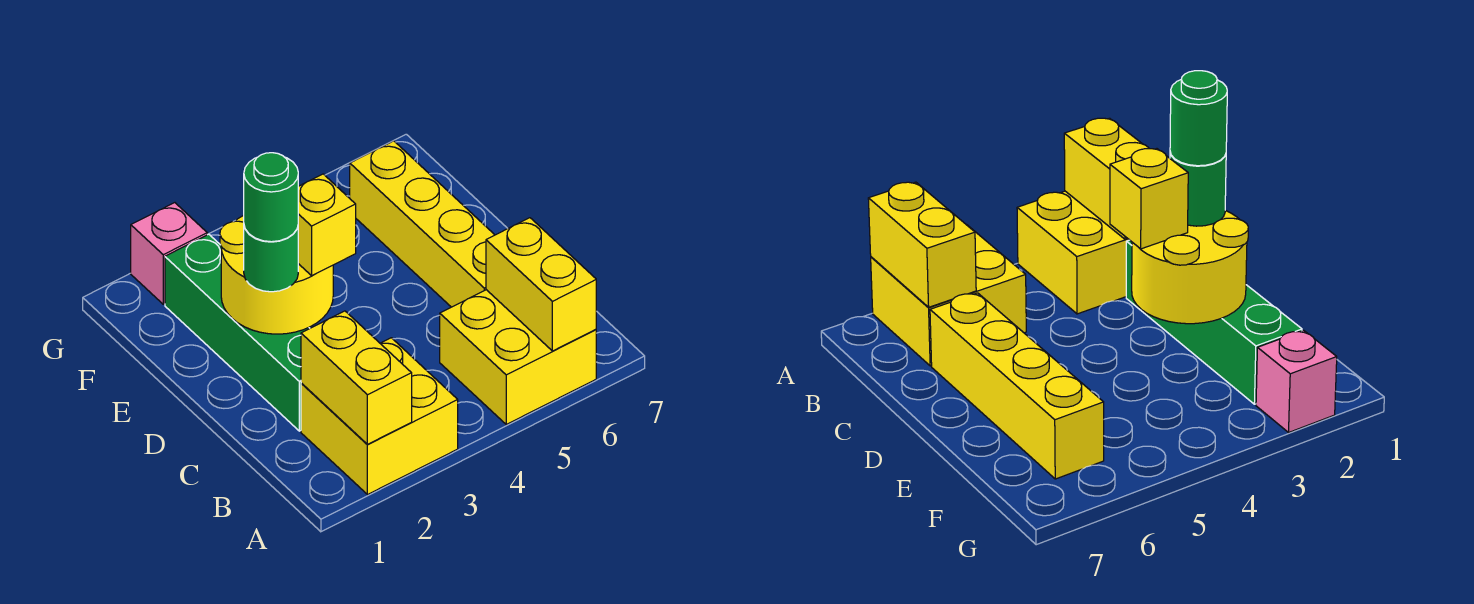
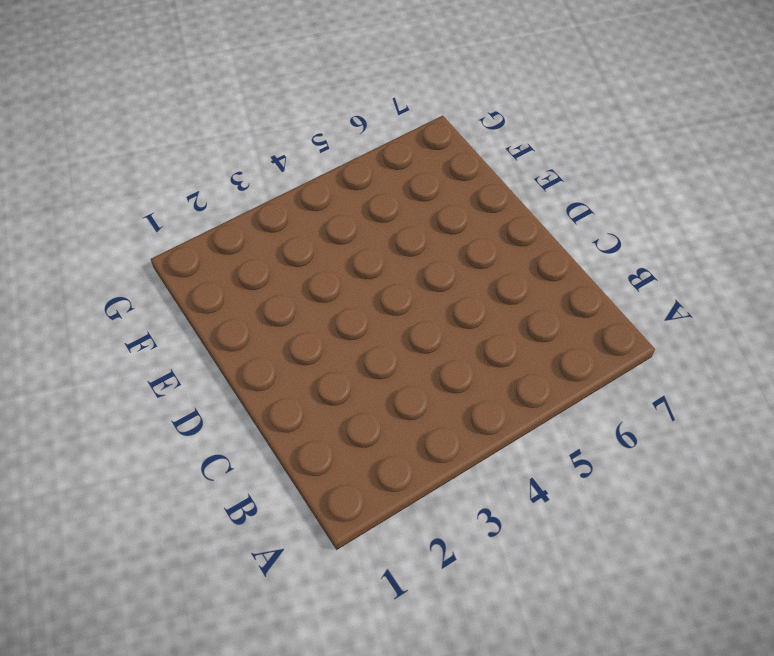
none -> yellow 2x2 brick [301,338,458,495]
none -> yellow 2x2 brick [440,290,596,424]

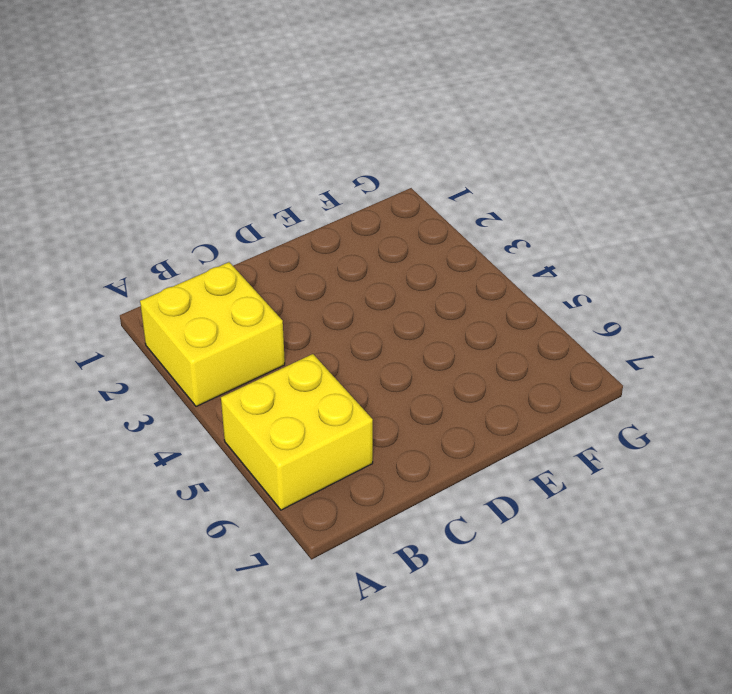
none -> green 1x4 brick [165,234,310,431]
none -> yellow 1x4 brick [350,141,494,307]

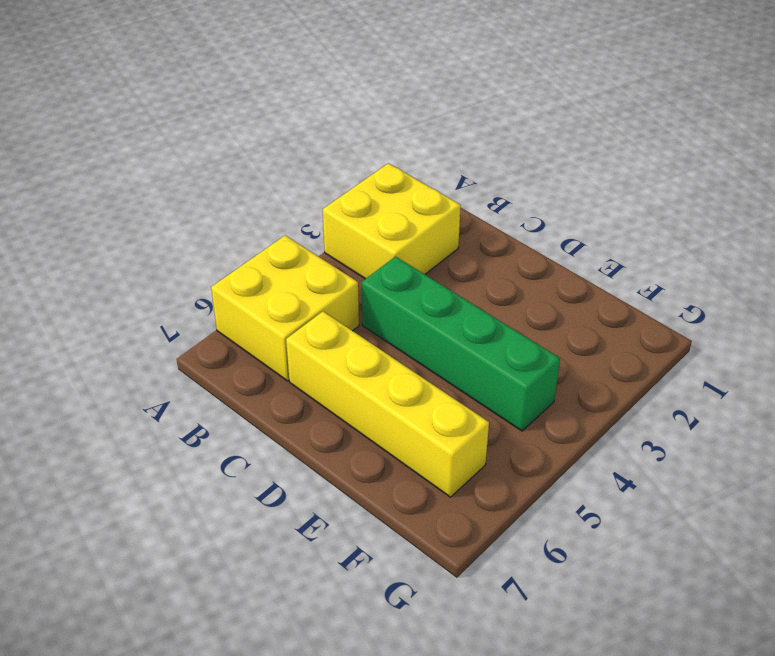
green 1x4 brick [362,256,560,431] -> green 1x4 brick moved to [165,234,310,431]
none -> pink 1x1 brick [131,203,207,304]
none -> yellow 1x2 brick [301,311,412,444]

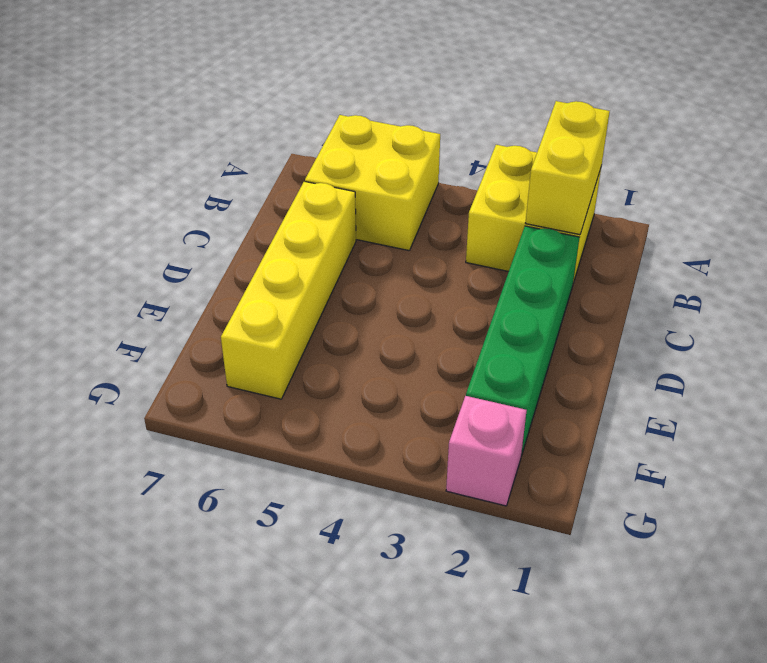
none -> yellow 1x2 brick [486,218,596,351]
none -> yellow 2x2 round brick [220,215,333,334]

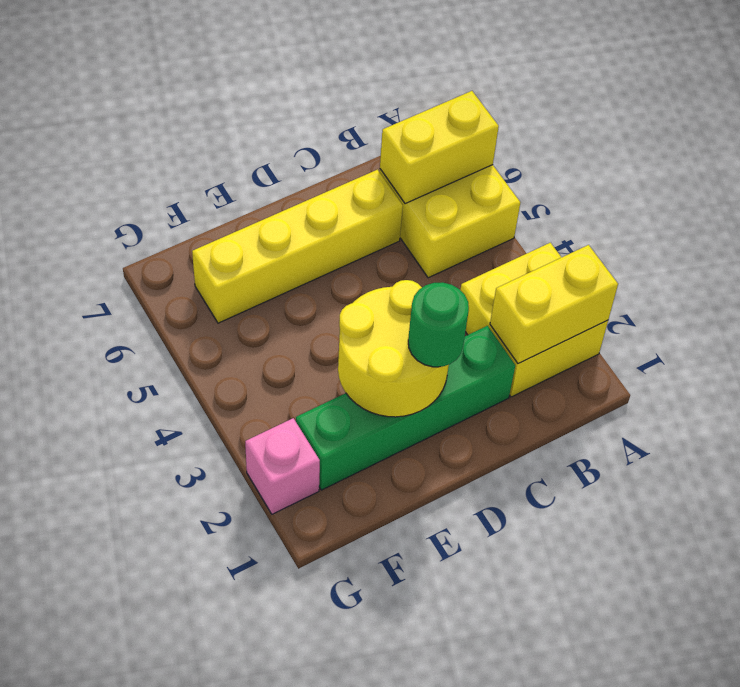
none -> yellow 1x1 brick [298,174,356,276]
none -> green 1x1 round brick [244,153,298,242]

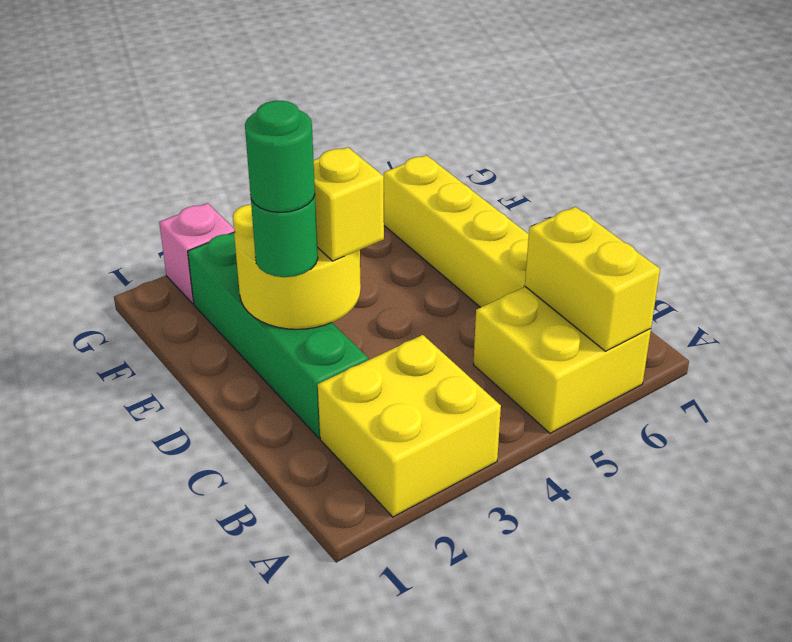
none -> yellow 1x2 brick [301,311,412,444]

